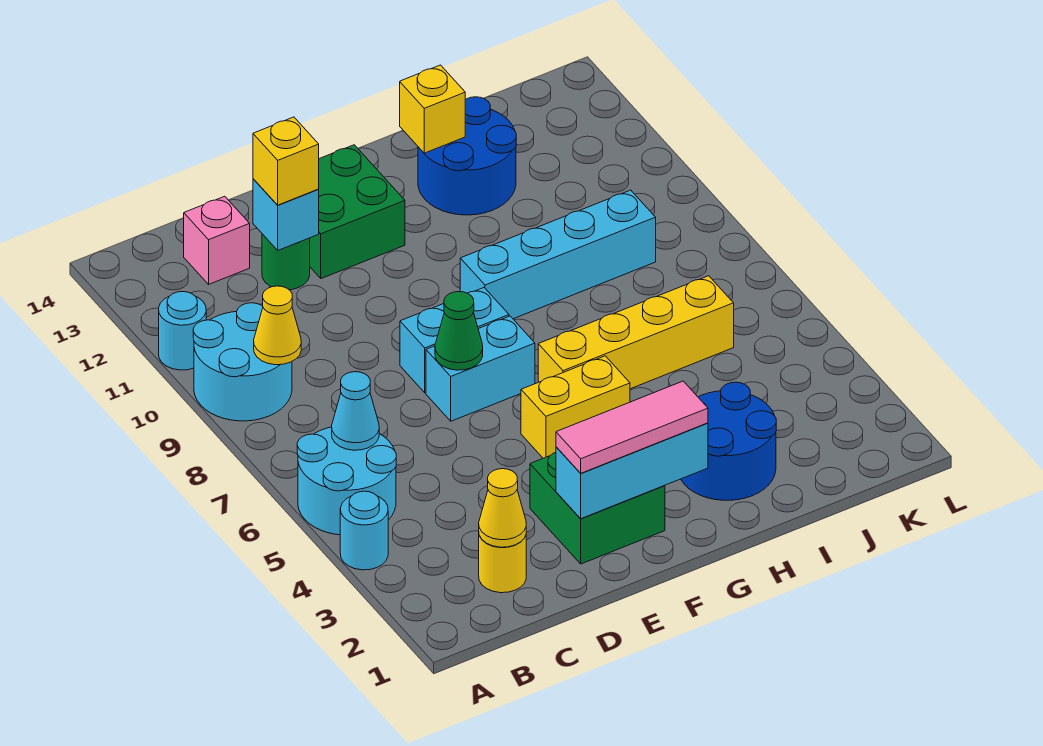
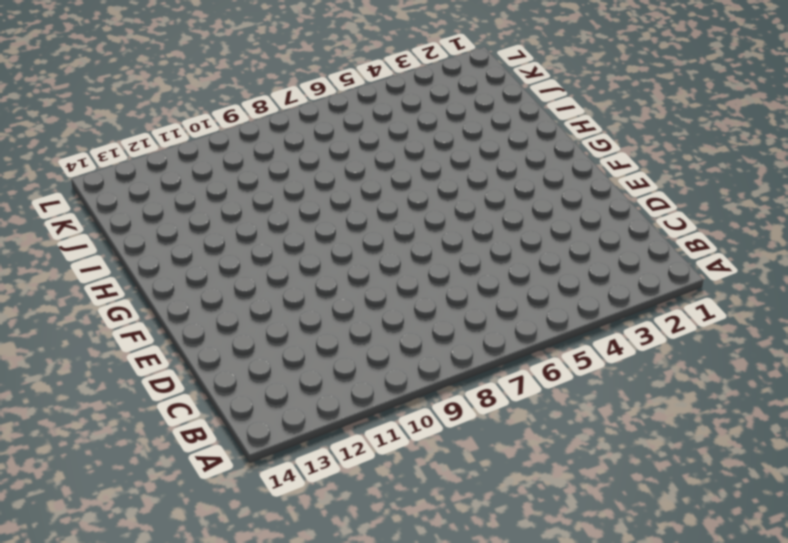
none -> cyan 1x1 round brick [340,491,388,570]
none -> cyan 2x2 round brick [297,427,396,535]
none -> cyan 2x2 round brick [193,303,292,421]

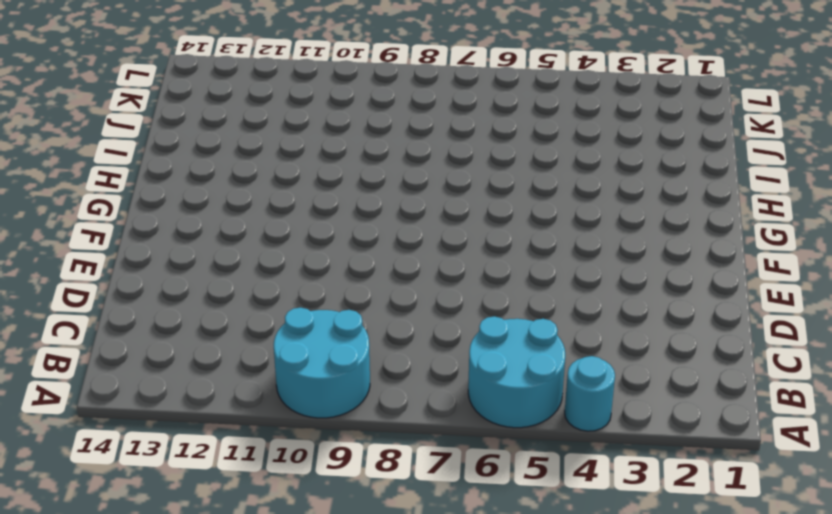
none -> cyan 1x1 round brick [159,292,206,370]
none -> yellow 1x1 round brick [479,536,526,593]
none -> pink 1x1 brick [184,196,250,284]

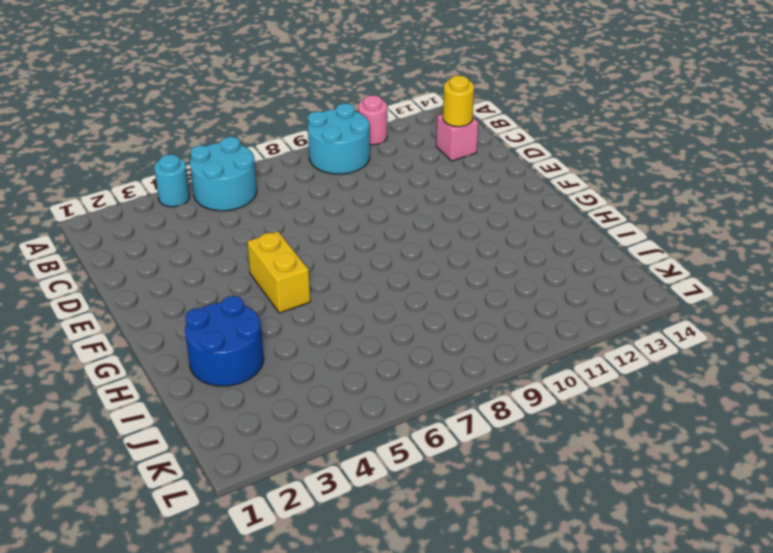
pink 1x1 round brick [358,95,387,145] -> cyan 1x1 round brick [159,292,206,370]
yellow 1x1 round brick [443,75,474,127] -> yellow 1x1 round brick moved to [479,536,526,593]
none -> green 1x1 round brick [262,234,310,290]
none -> green 2x2 brick [530,452,665,564]
none -> cyan 1x2 brick [426,316,535,421]

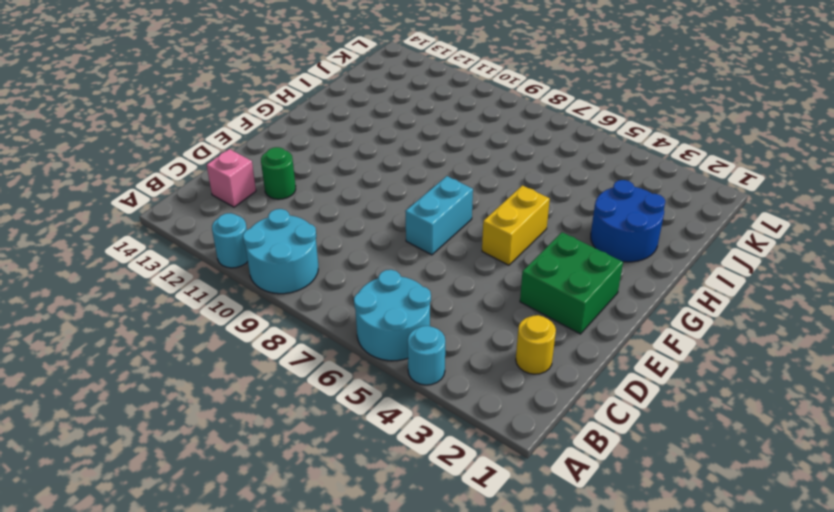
none -> cyan 1x2 brick [400,288,509,393]
none -> green 2x2 brick [310,145,405,279]
none -> yellow 1x4 brick [538,276,734,389]

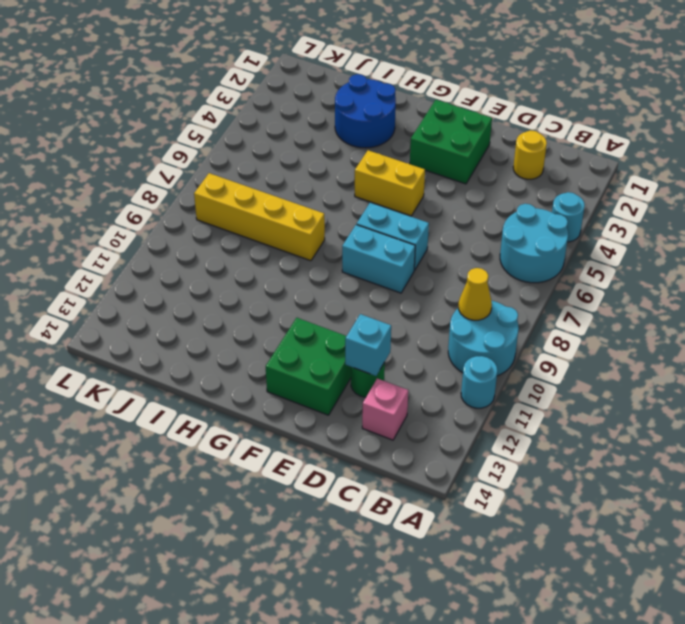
yellow 1x4 brick [194,173,325,261] -> yellow 1x4 brick moved to [538,276,734,389]
none -> cyan 1x4 brick [460,190,656,319]
none -> blue 2x2 round brick [418,97,516,215]
none -> cyan 1x1 cone [332,372,379,450]

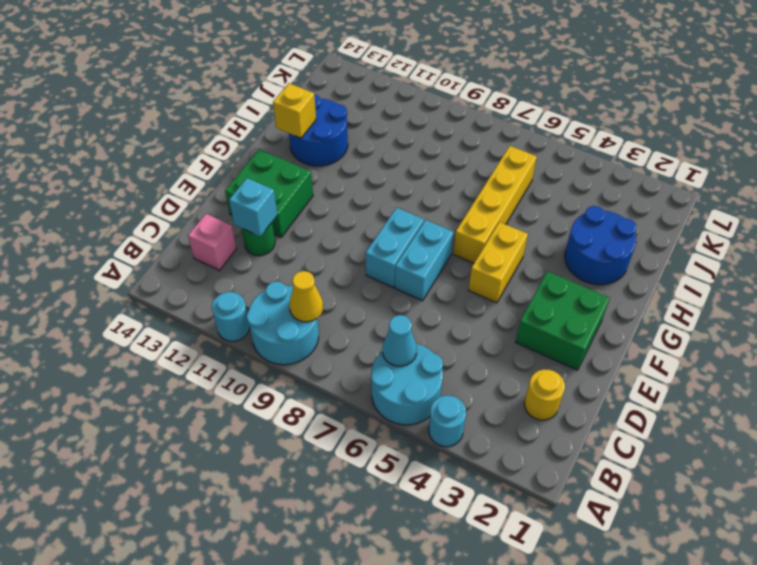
none -> cyan 1x4 brick [460,190,656,319]
none -> yellow 1x1 cone [479,469,526,547]
none -> cyan 1x3 brick [556,423,708,519]

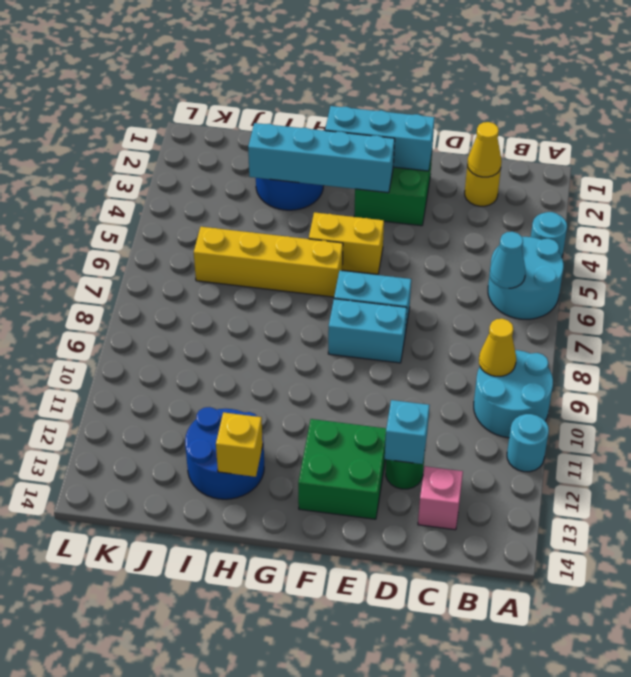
cyan 1x4 brick [248,123,395,193] -> cyan 1x4 brick moved to [460,190,656,319]
none -> green 1x1 cone [435,292,483,370]
none -> yellow 1x1 brick [253,117,319,205]
none -> pink 1x3 tile [556,381,708,473]

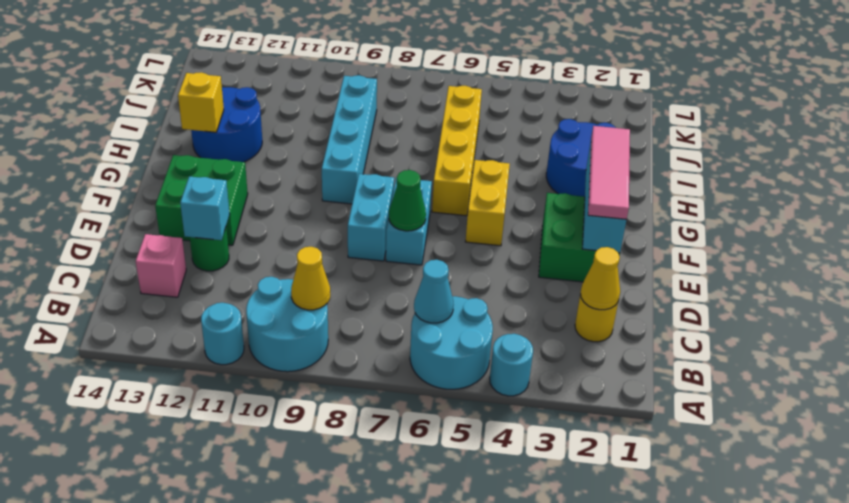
none -> yellow 1x1 brick [253,117,319,205]

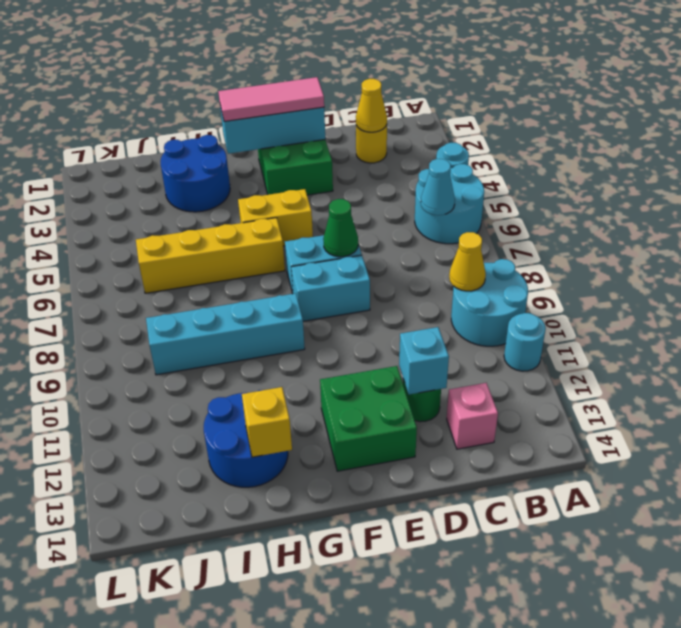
none -> yellow 1x1 brick [253,117,319,205]

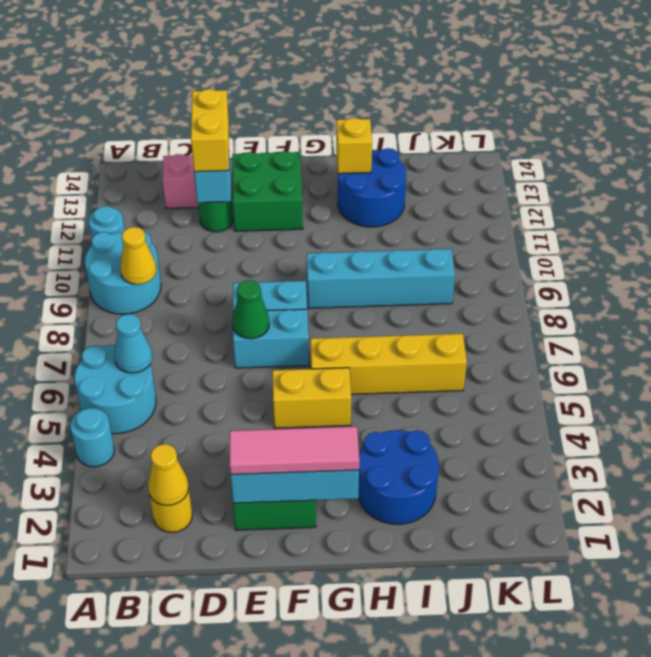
yellow 1x2 brick [191,89,229,172] -> yellow 1x1 brick [253,117,319,205]

